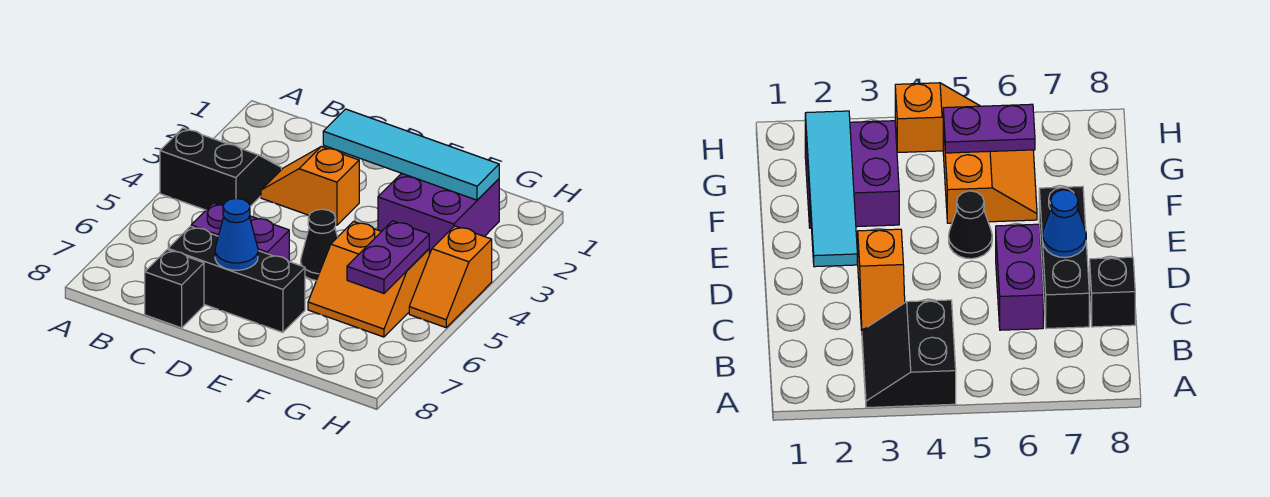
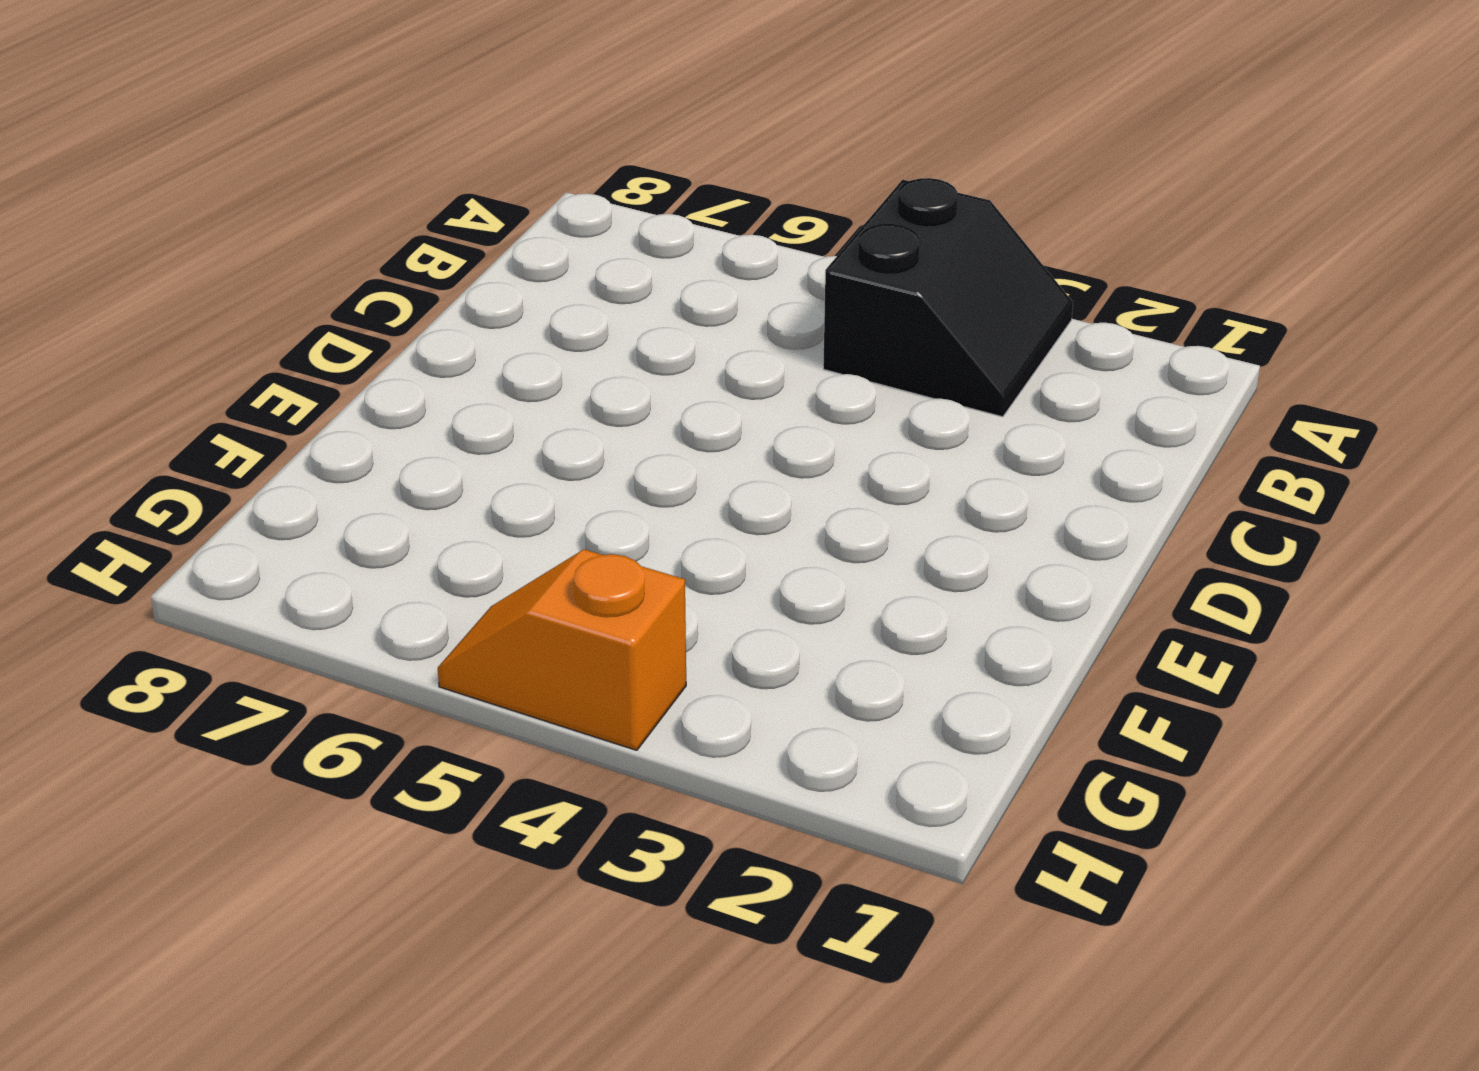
none -> orange 1x2 slope [261,147,359,225]
none -> purple 1x2 brick [191,203,289,261]
none -> black 1x3 brick [168,226,305,333]

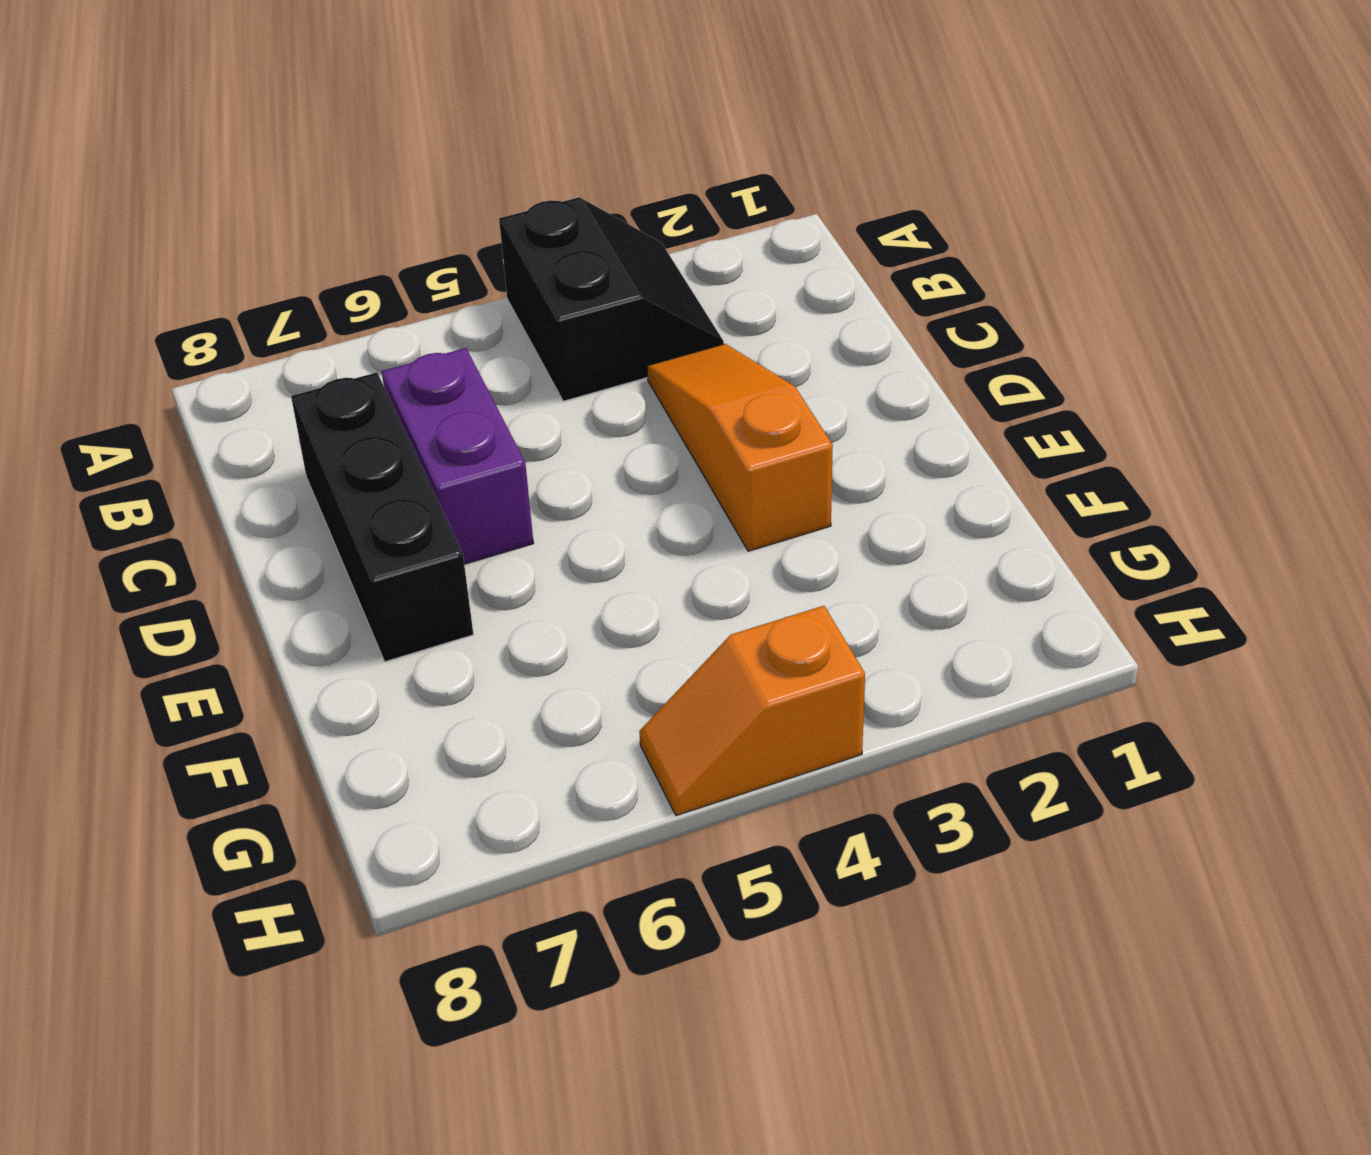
orange 1x3 slope [647,344,833,551] -> orange 1x2 slope [261,147,359,225]
none -> black 1x1 brick [145,250,204,328]
none -> black 1x1 cone [301,209,337,281]
none -> purple 2x2 brick [378,173,499,254]

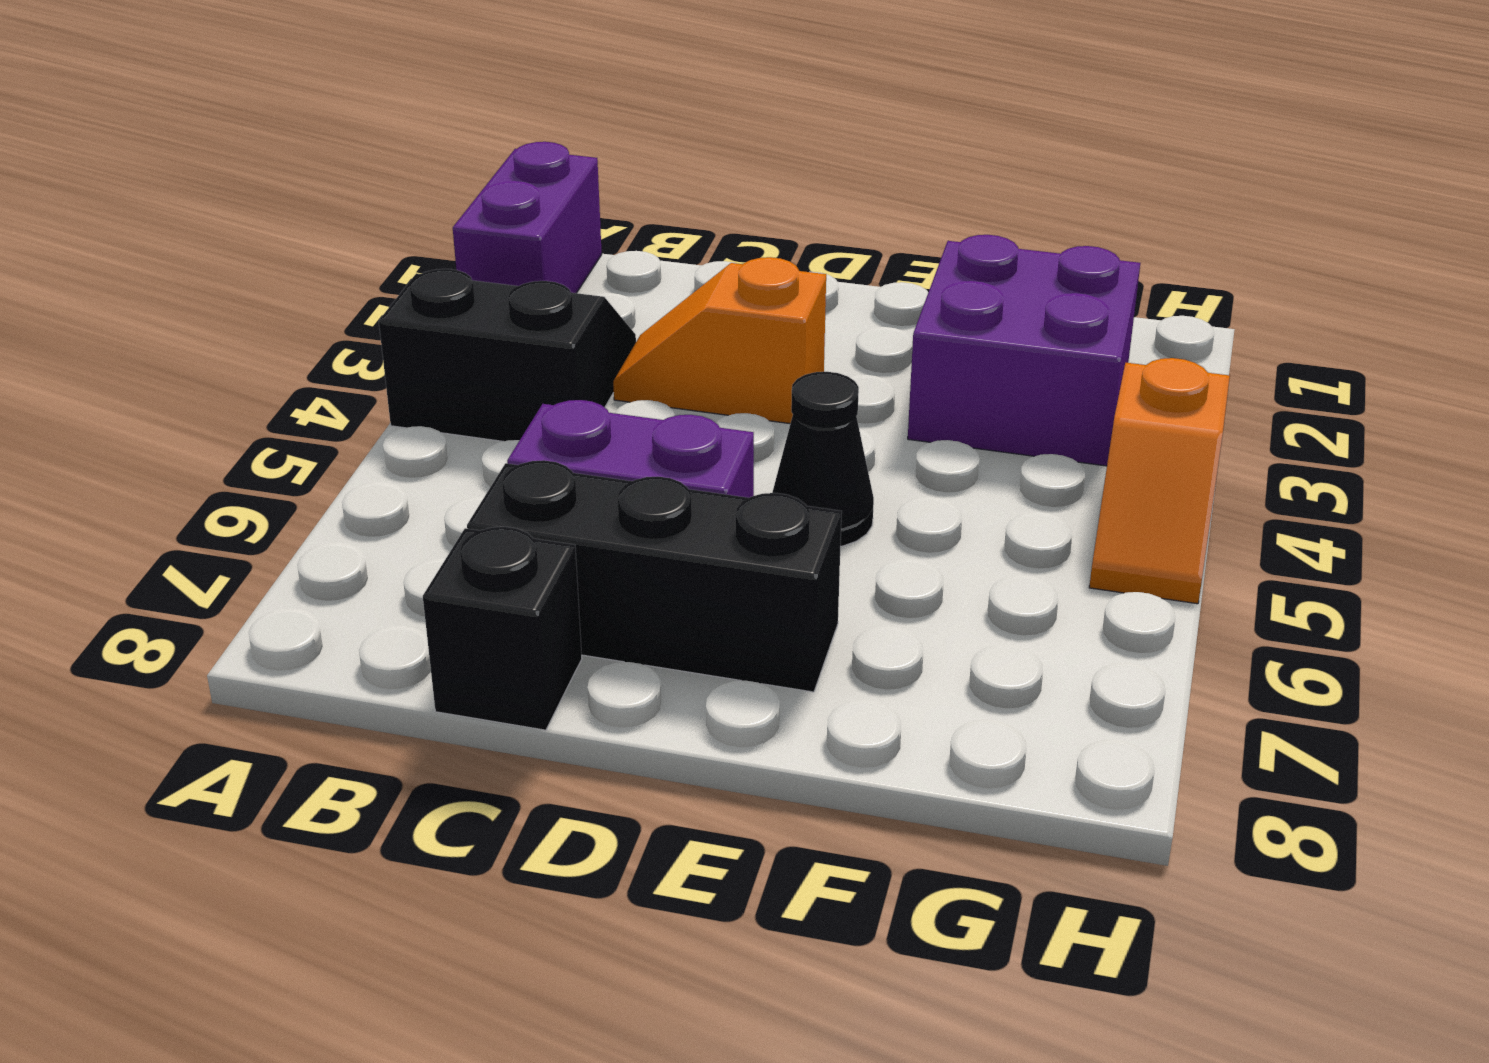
purple 1x2 brick [453,142,602,293] -> none
none -> orange 2x2 slope [308,221,429,337]
none -> cyan 1x4 tile [323,109,499,200]
none -> blue 1x1 cone [215,198,258,270]

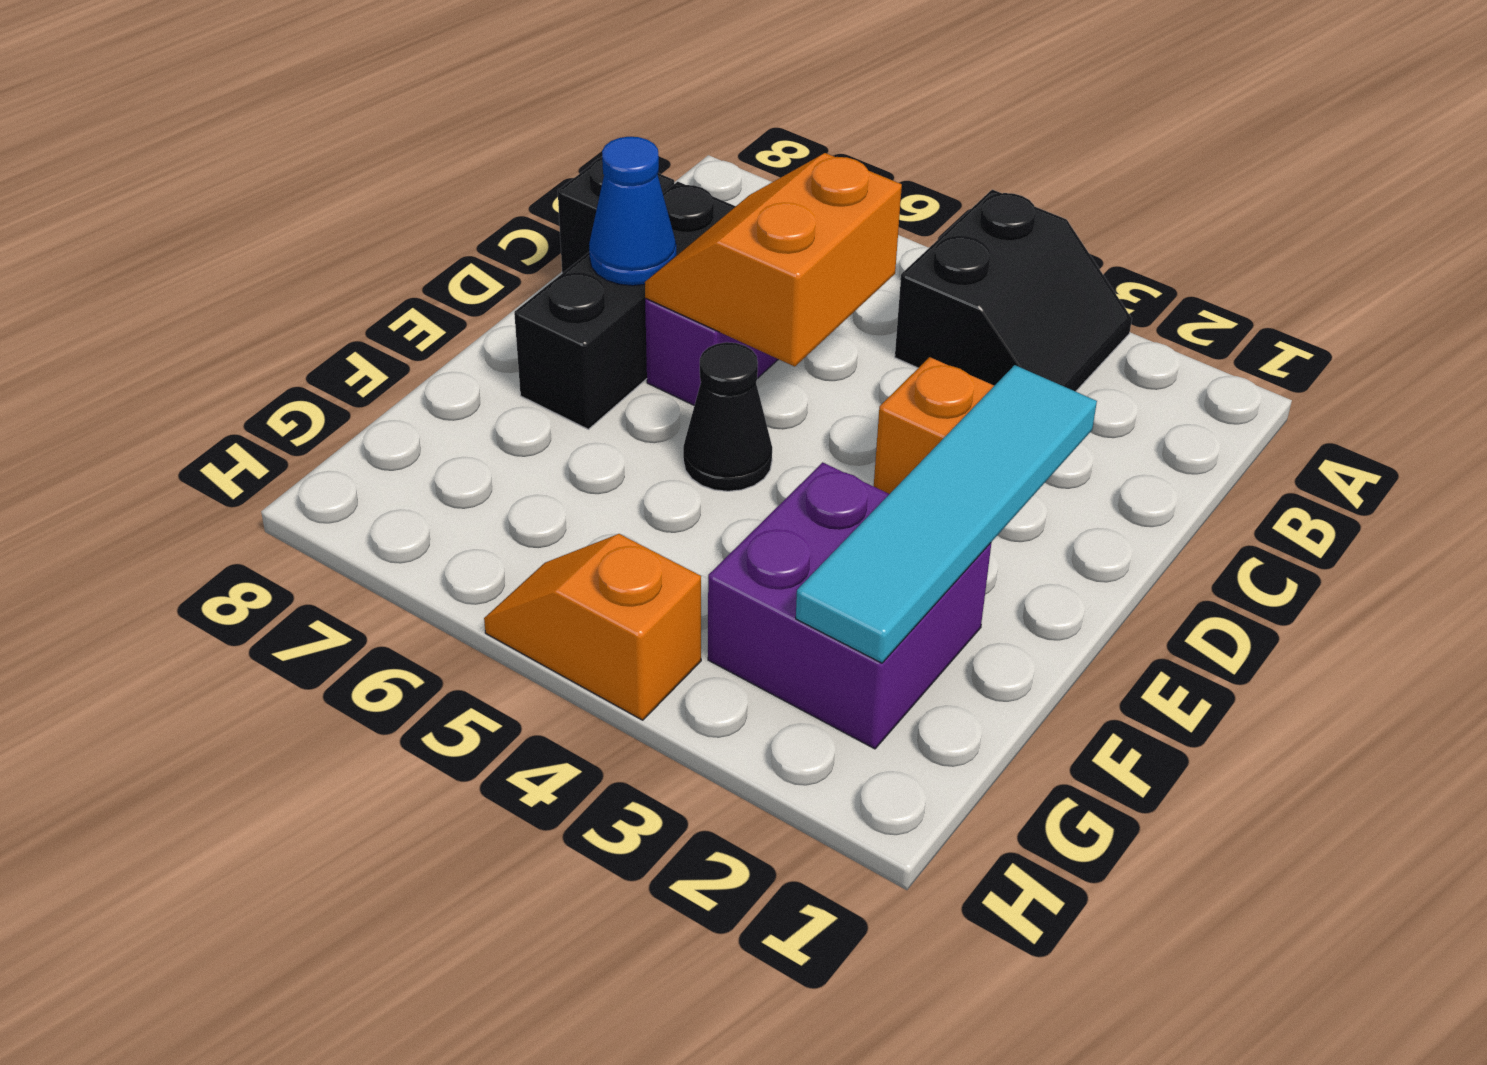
orange 2x2 slope [645,153,902,367] -> orange 2x2 slope moved to [308,221,429,337]
none -> purple 1x2 plate [347,221,429,293]

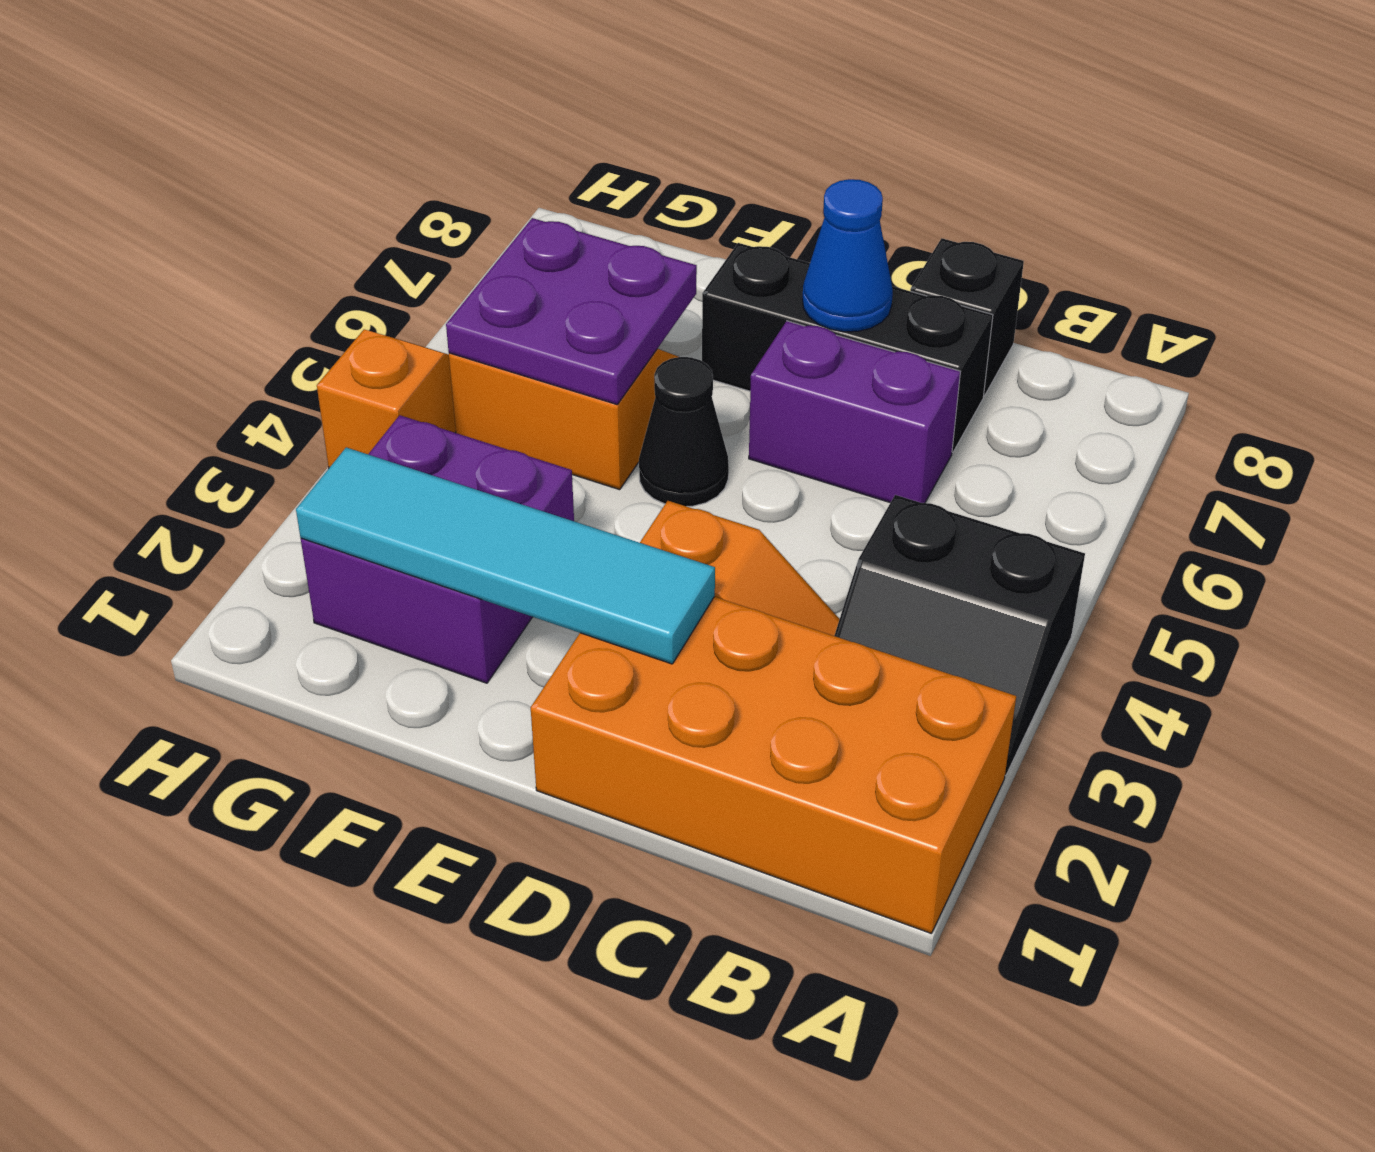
orange 2x4 brick [531,597,1016,933] -> none
purple 2x2 plate [446,218,697,404] -> purple 1x2 plate [347,221,429,293]

